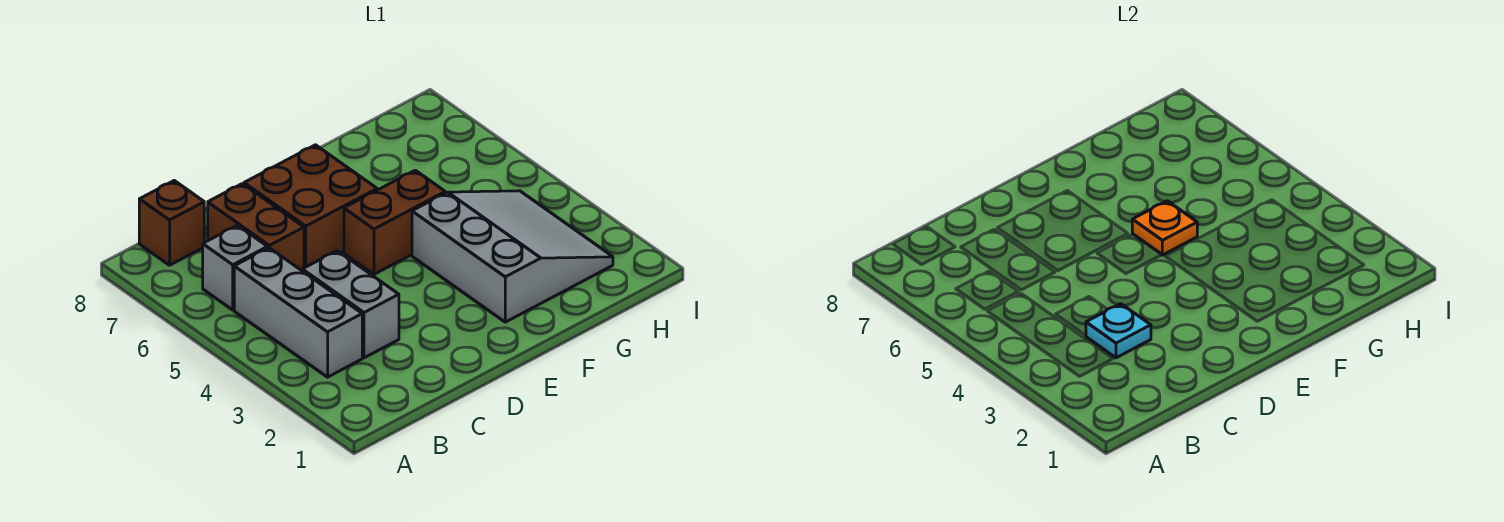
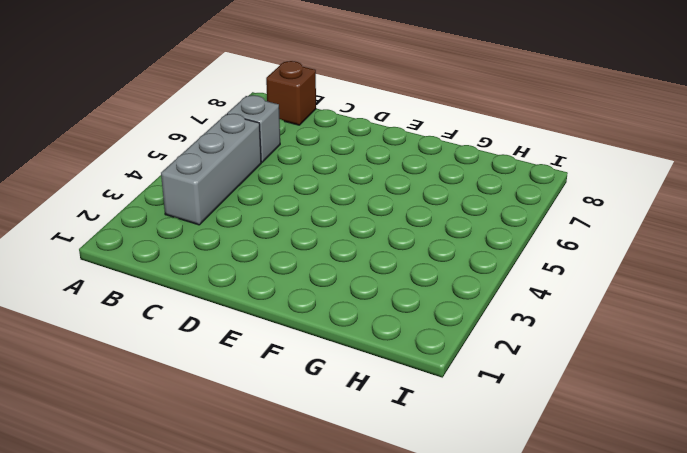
none -> grey 1x2 brick [302,251,399,358]
none -> brown 1x2 brick [208,184,304,271]

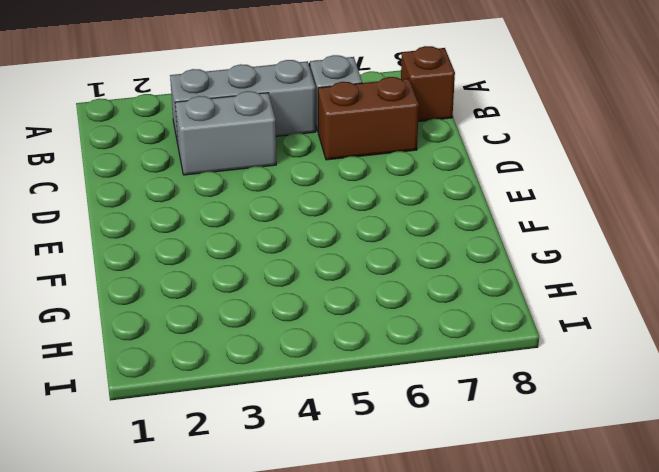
none -> brown 2x2 brick [244,145,377,268]
none -> brown 1x2 brick [344,170,445,274]

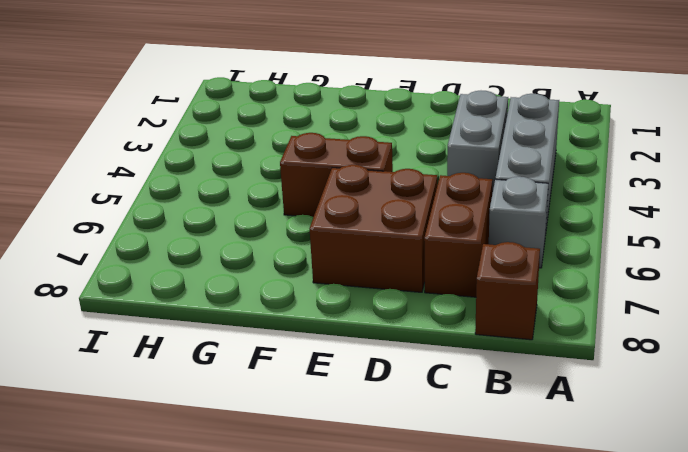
none -> grey 3x3 slope [412,191,613,322]
none -> cyan 1x1 plate [1086,304,1151,358]

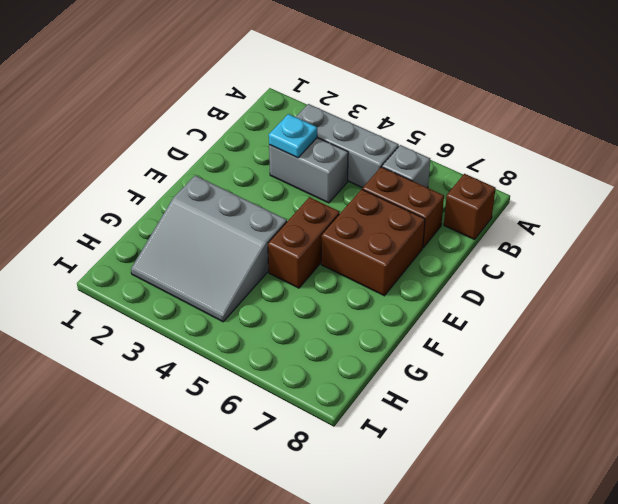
none -> orange 1x1 plate [1132,201,1197,255]

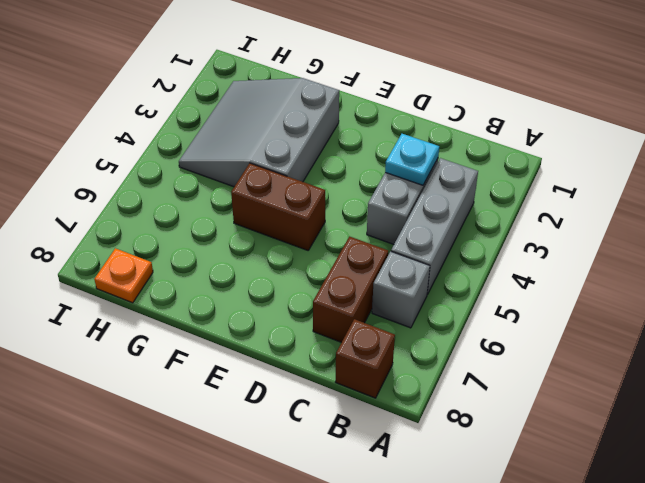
orange 1x1 plate [94,248,153,303] -> orange 1x1 plate moved to [1132,201,1197,255]
none -> brown 2x2 brick [244,145,377,268]

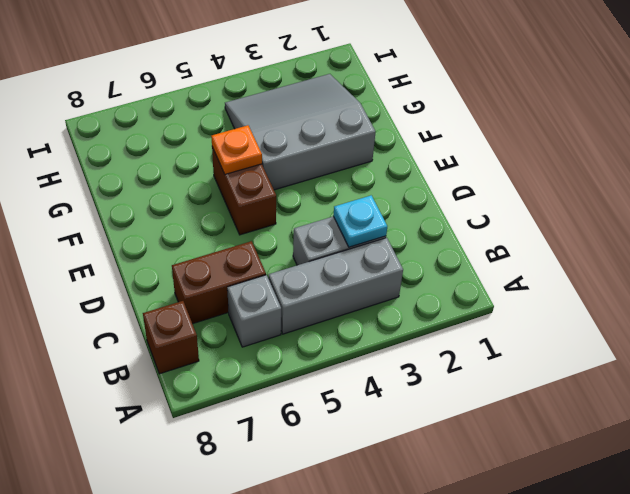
none -> brown 2x2 brick [244,145,377,268]

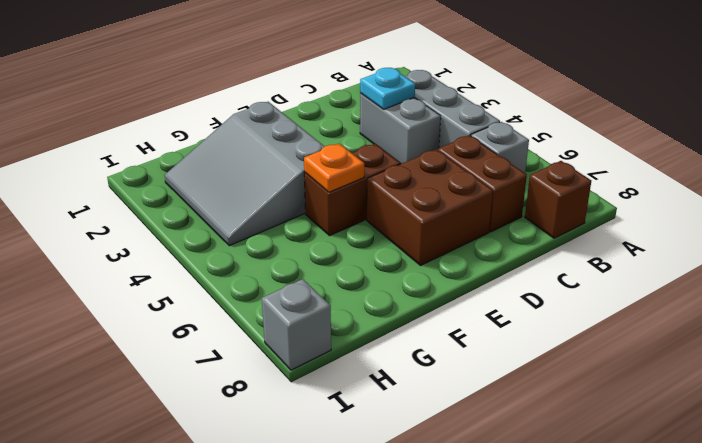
grey 1x1 brick [262,279,331,370] -> none

